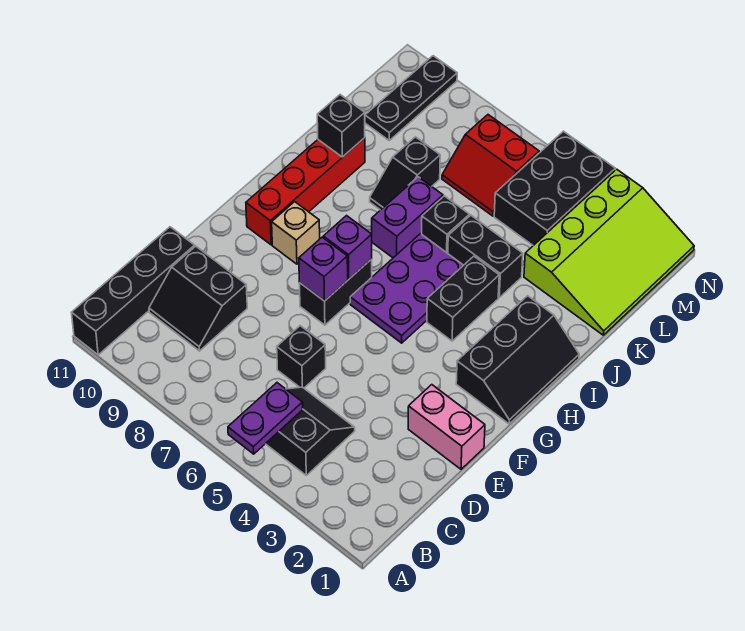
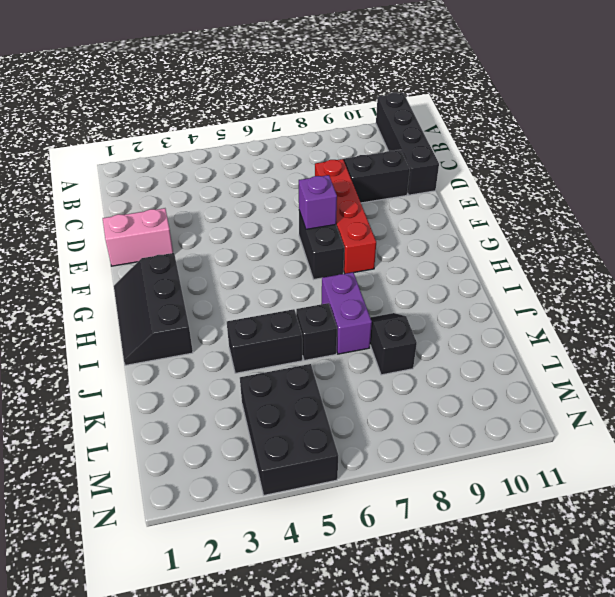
red 1x4 brick [315,159,376,274] -> red 1x4 brick moved to [246,138,365,245]
none -> black 2x2 slope [266,387,355,475]
none -> black 1x1 brick [277,326,326,388]
none -> purple 2x3 plate [350,234,463,343]

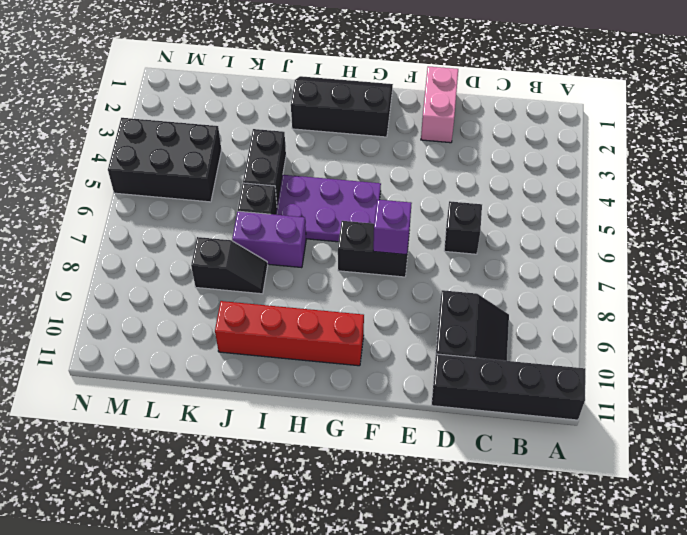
none -> black 2x2 slope [266,387,355,475]
none -> tan 1x1 brick [272,202,320,264]
none -> black 1x2 brick [427,256,499,341]

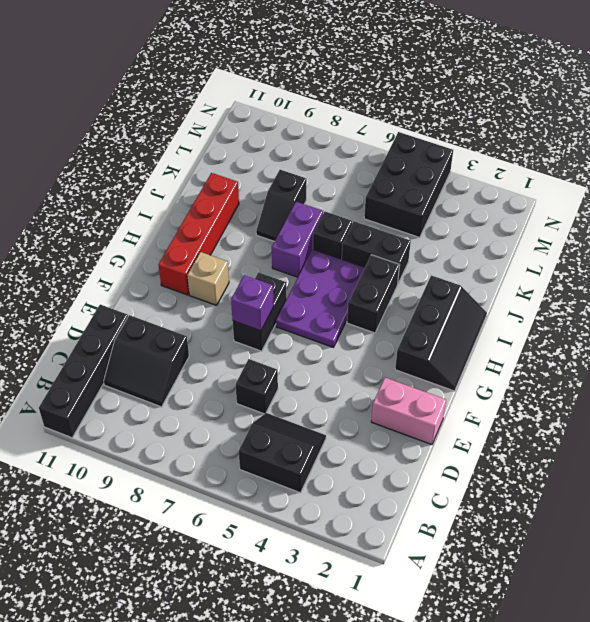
none -> lime 3x4 slope [524,169,694,335]
none -> red 2x2 slope [442,115,539,216]
none -> black 1x3 plate [365,56,457,140]

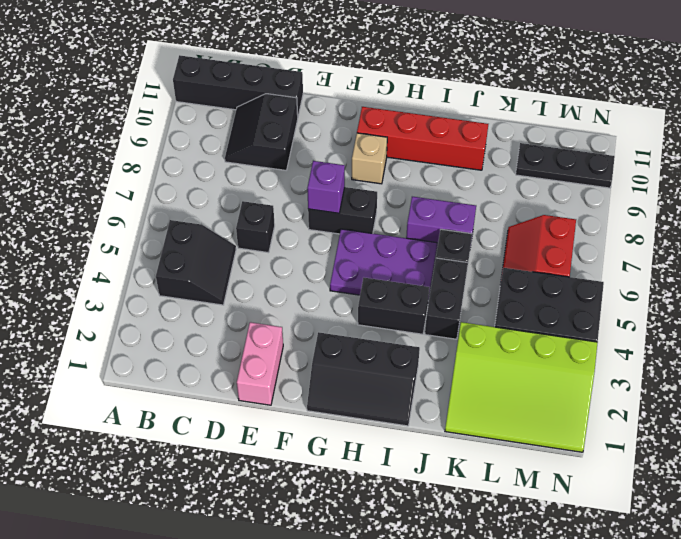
none -> black 1x2 slope [370,137,440,210]
none -> purple 1x2 plate [228,383,303,454]
none -> purple 1x1 brick [323,216,372,279]

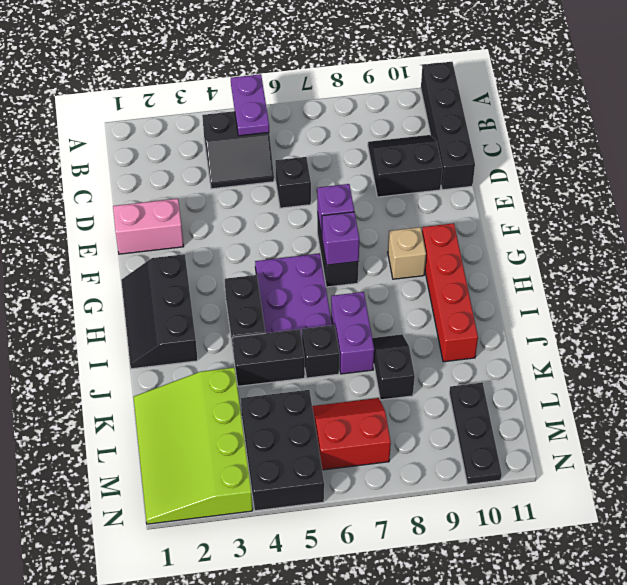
none -> black 1x1 brick [317,95,365,157]

